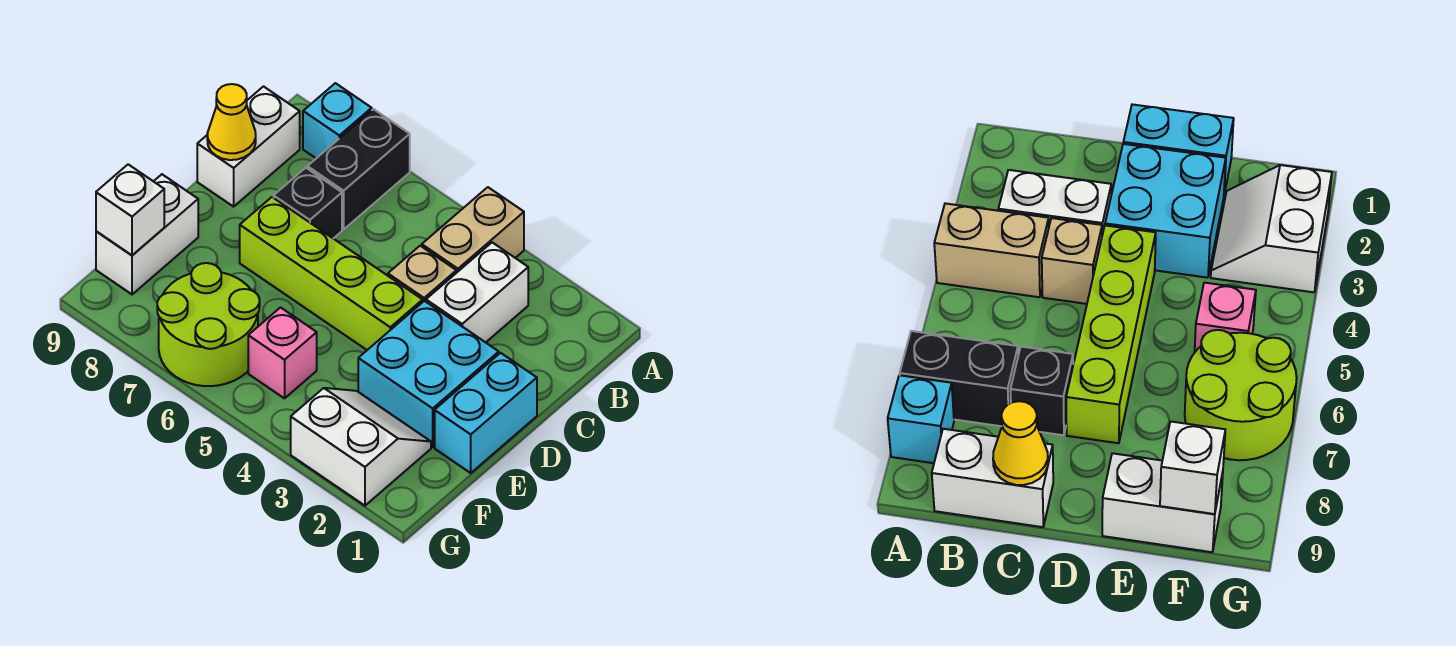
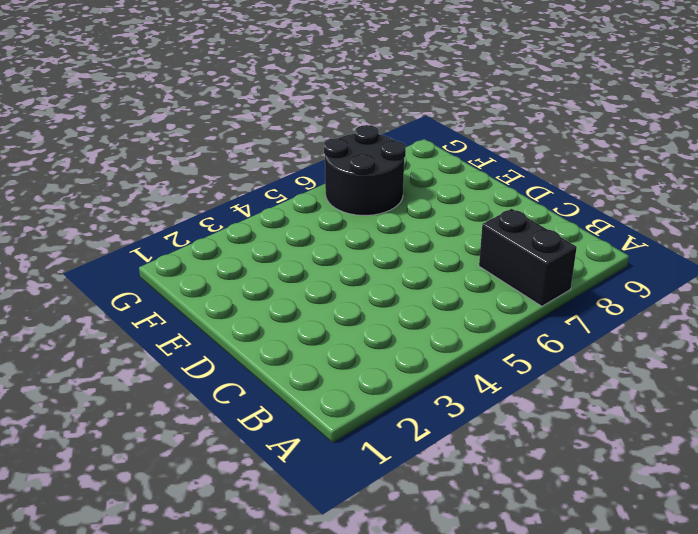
black 2x2 round brick [324,125,406,215] -> lime 2x2 round brick [157,263,260,386]
none -> tan 1x2 brick [422,187,524,273]
none -> cyan 1x1 brick [303,83,372,158]
none -> white 1x2 brick [426,243,528,342]

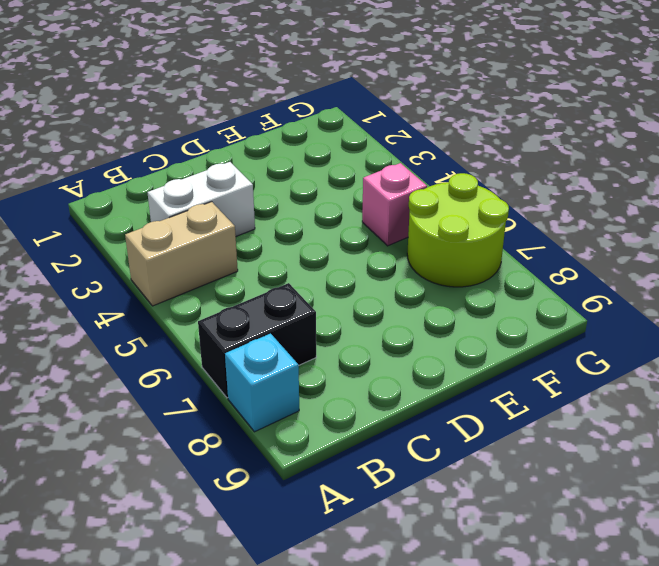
none -> white 1x2 brick [197,87,300,207]
none -> tan 1x1 brick [388,246,456,302]
none -> black 1x1 brick [274,168,342,239]

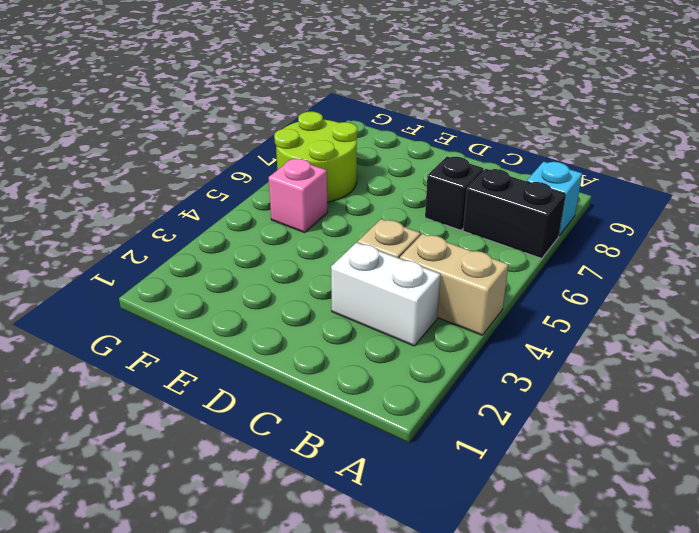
none -> white 1x2 brick [197,87,300,207]
none -> cyan 1x2 brick [435,353,537,473]
none -> cyan 2x2 brick [358,301,499,447]

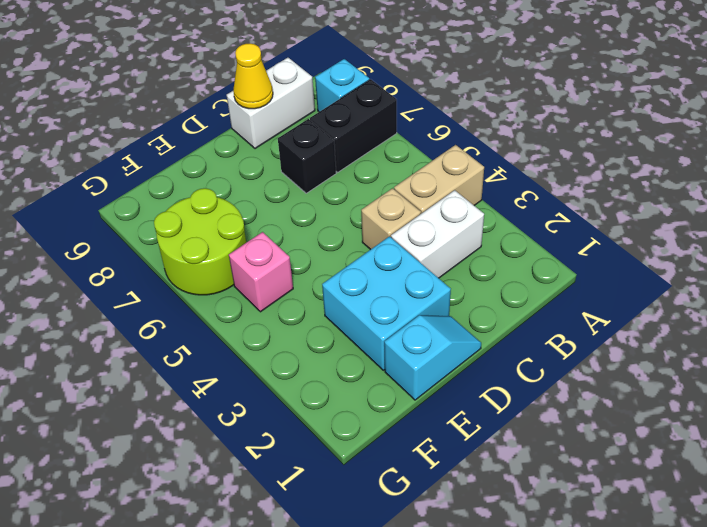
cyan 1x2 slope [384,315,481,400] -> cyan 1x2 brick [435,353,537,473]
none -> lime 1x4 brick [240,197,423,350]
none -> white 1x2 brick [96,174,198,294]
none -> white 2x2 slope [291,388,431,506]

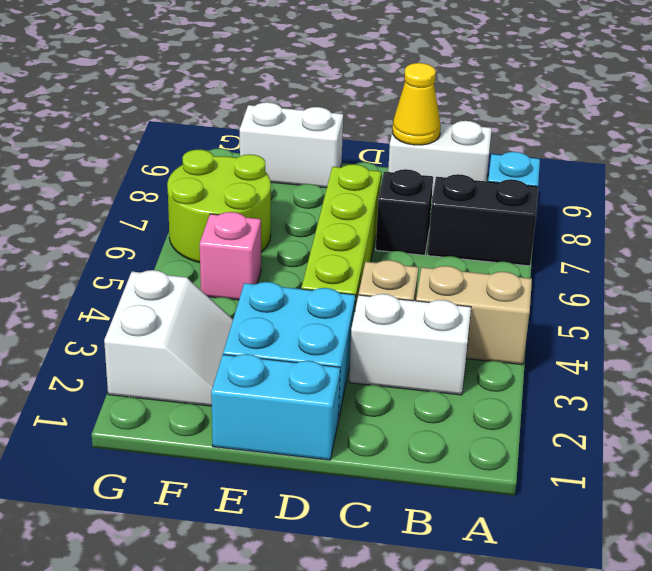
none -> white 1x1 brick [96,164,164,255]

